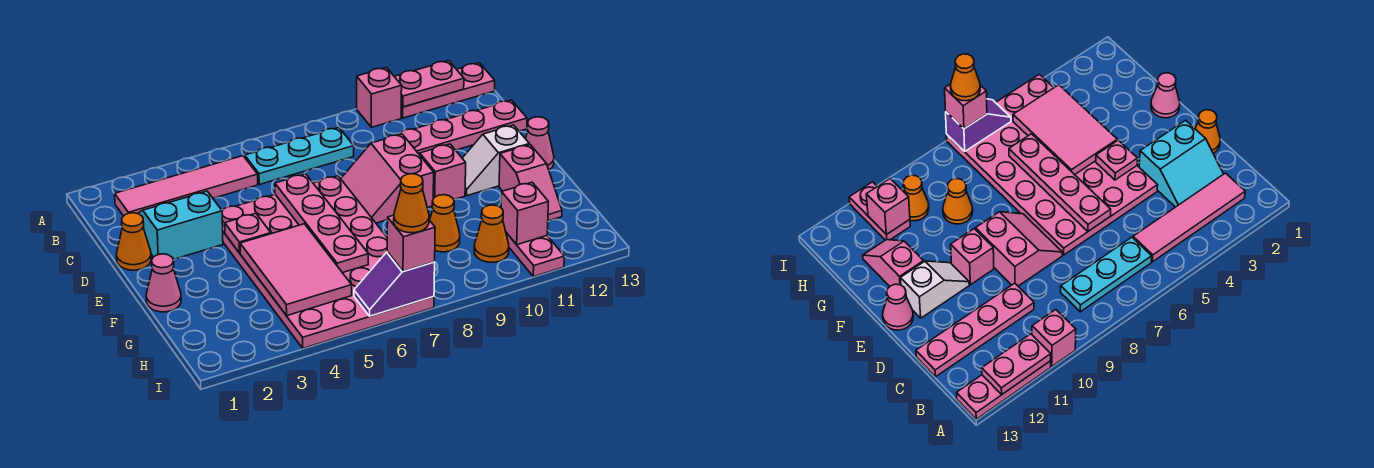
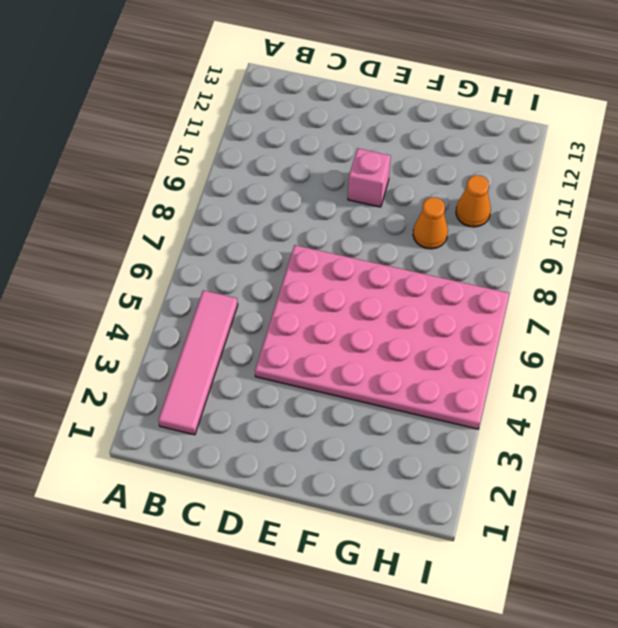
none -> pink 1x1 brick [357,68,402,127]
none -> pink 1x3 plate [401,63,495,118]
none -> cyan 1x3 plate [245,127,354,184]

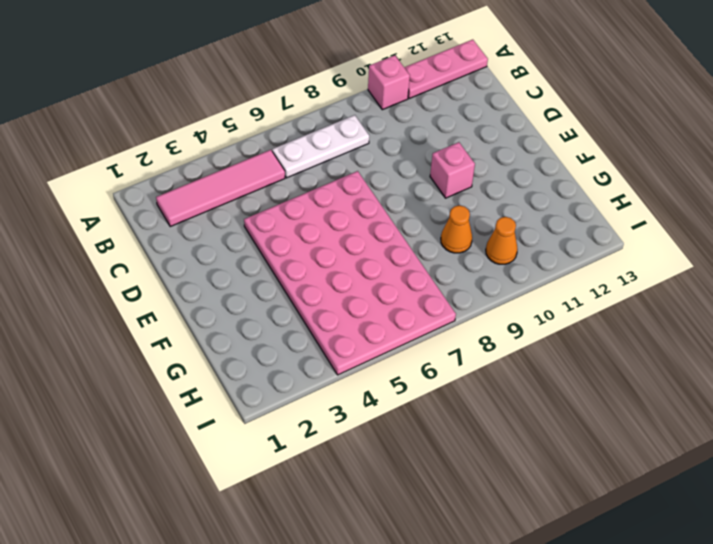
white 1x3 plate [272,115,369,178] -> cyan 1x3 plate [245,127,354,184]
none -> cyan 2x2 slope [137,191,223,259]
none -> pink 1x4 plate [395,100,527,155]
none -> orange 1x1 cone [116,213,151,270]

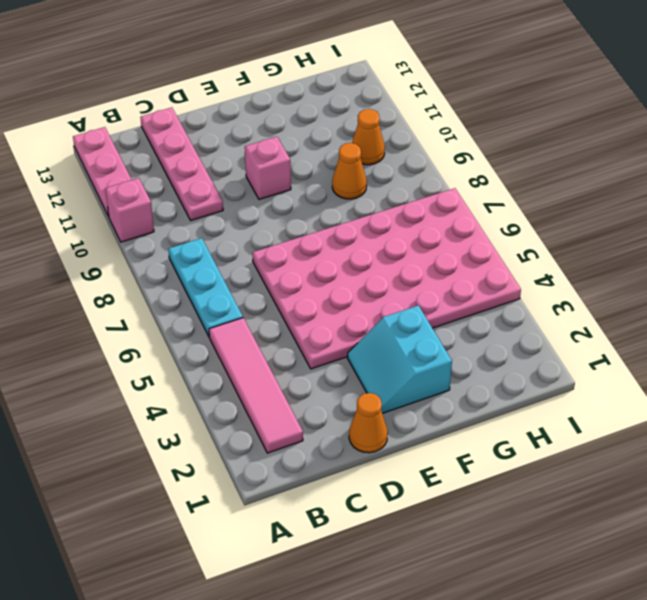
cyan 2x2 slope [348,305,452,413] -> cyan 2x2 slope moved to [137,191,223,259]
none -> pink 2x2 slope [341,134,434,223]
none -> white 1x2 slope [462,125,529,196]
none -> pink 1x1 cone [525,117,554,170]

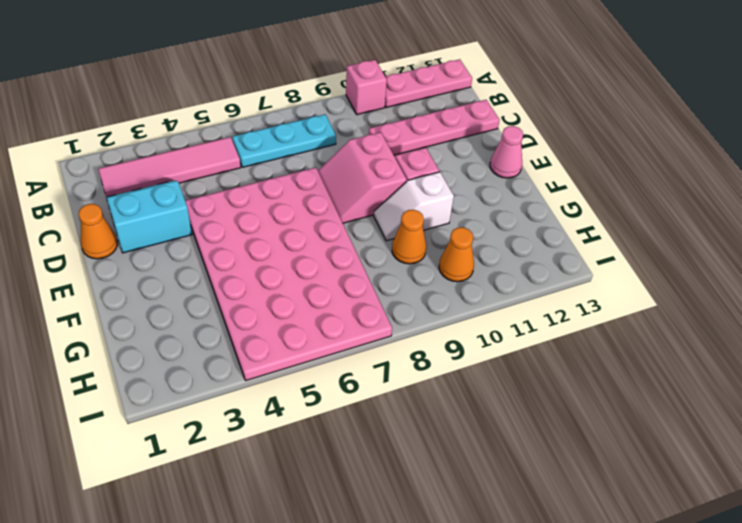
white 1x2 slope [374,172,454,241] -> white 1x2 slope moved to [462,125,529,196]
none -> pink 1x1 cone [146,254,181,312]
none -> pink 1x2 slope [499,145,562,221]
none -> pink 1x2 plate [506,233,564,277]

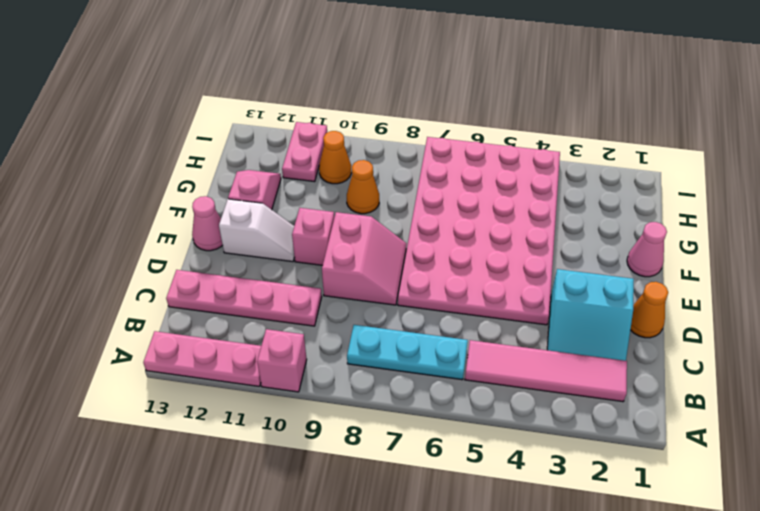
none -> pink 1x2 plate [394,61,464,107]
none -> pink 1x4 plate [275,174,368,273]
none -> pink 1x1 plate [225,214,271,253]

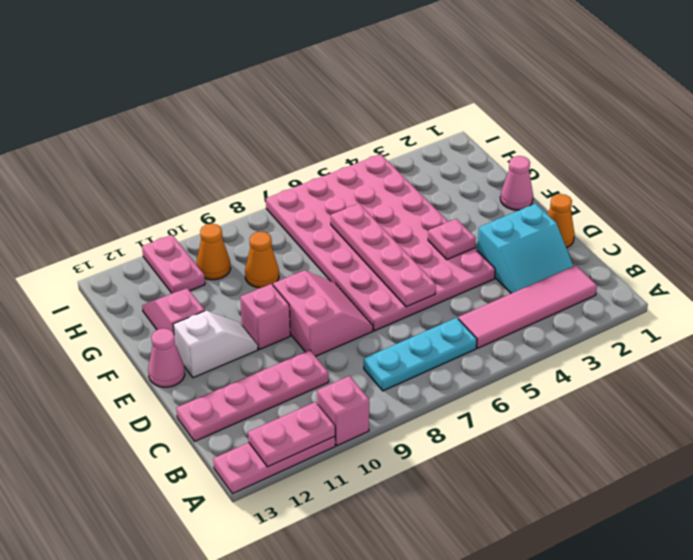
none -> pink 2x3 tile [240,224,352,316]
none -> pink 1x1 brick [501,182,548,245]
none -> purple 1x2 slope [354,252,435,316]

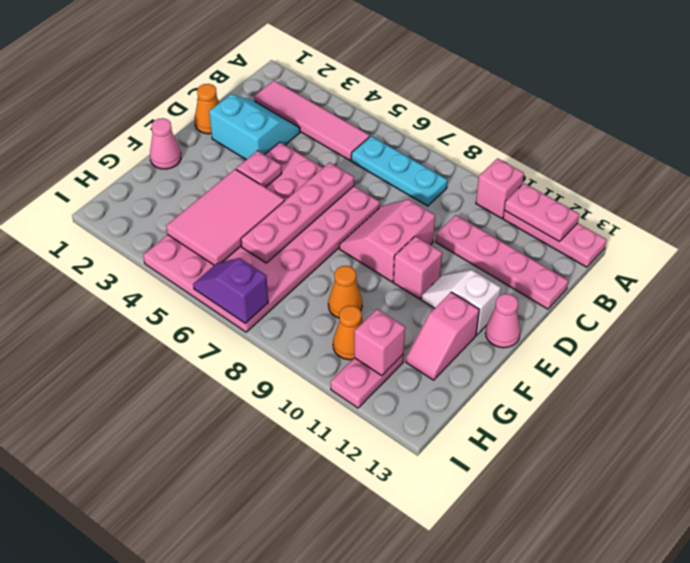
none -> pink 1x1 brick [387,215,435,271]
none -> orange 1x1 cone [394,174,429,233]

